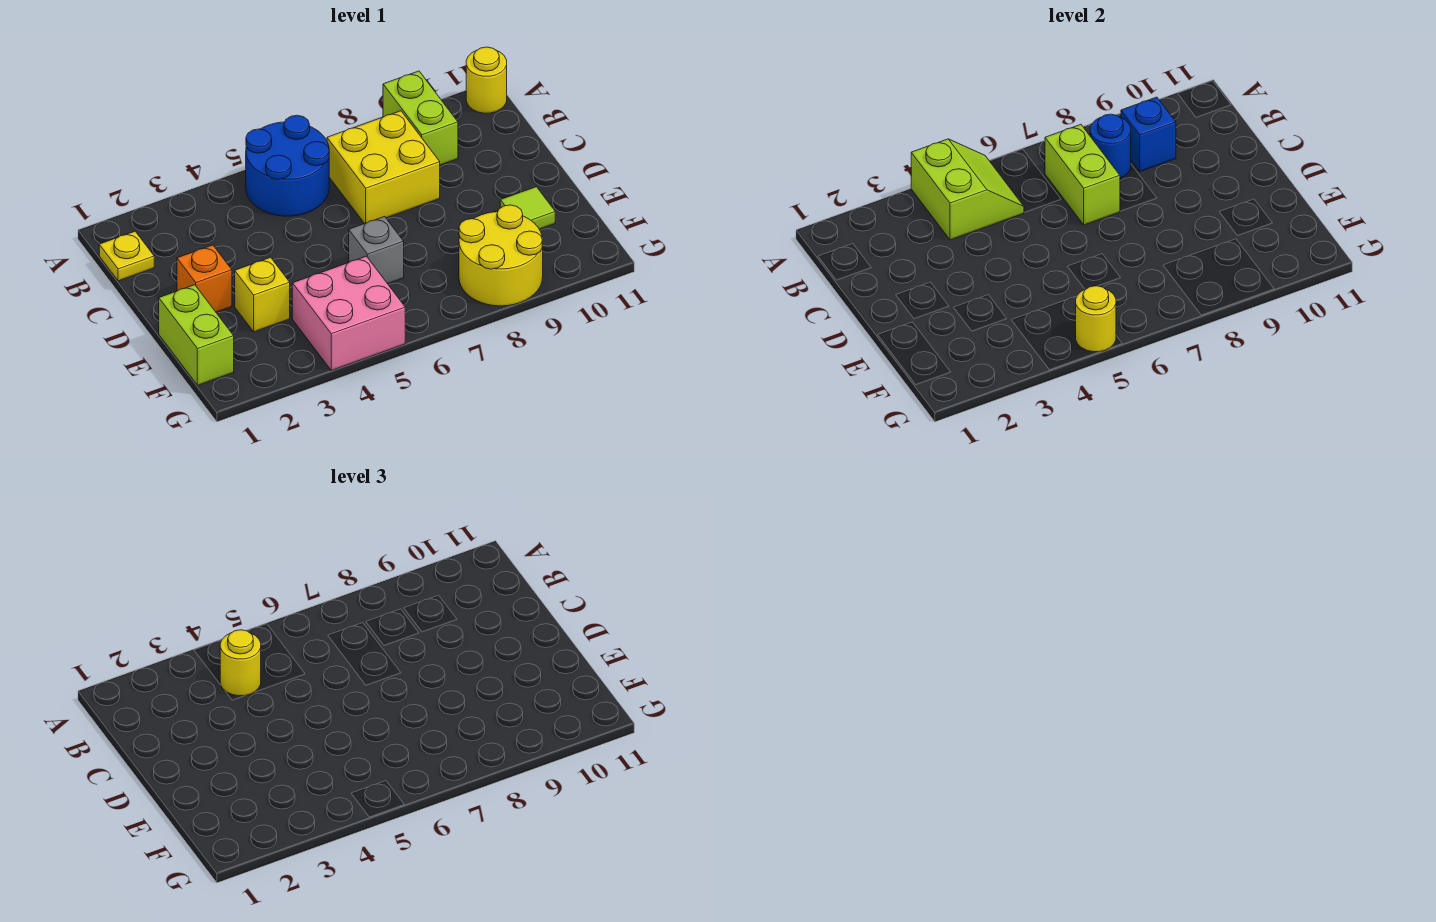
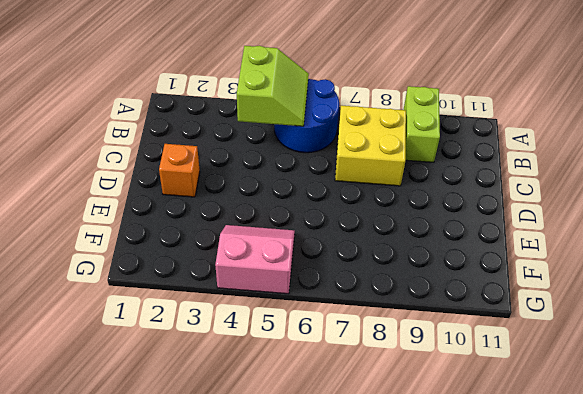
pink 2x2 slope [215,225,295,294] -> pink 2x2 brick [292,256,405,370]
none -> yellow 1x1 round brick [466,47,507,113]
none -> yellow 1x1 plate [99,231,154,281]
none -> lime 1x2 brick [159,285,234,385]

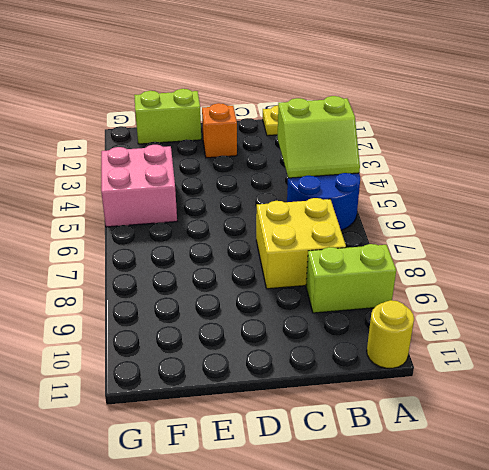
none -> yellow 1x1 brick [235,257,290,332]
none -> grey 1x1 brick [349,217,404,284]
none -> lime 1x1 tile [500,187,555,229]

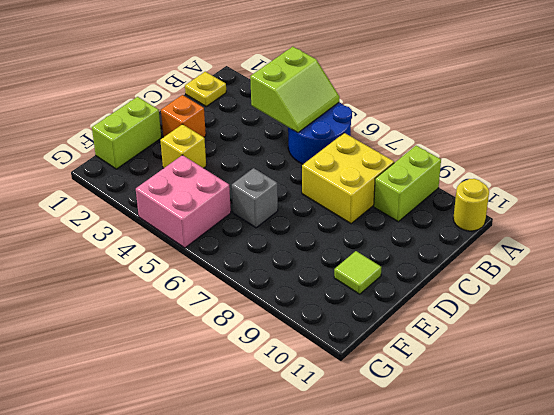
none -> yellow 2x2 round brick [459,205,543,306]
none -> lime 1x2 brick [1045,125,1120,225]
none -> blue 1x1 round brick [1090,114,1131,178]

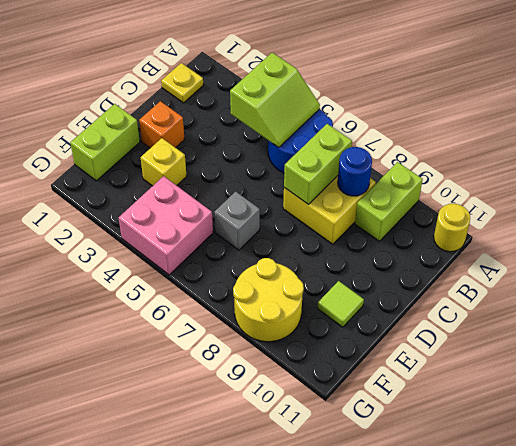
none -> blue 1x1 brick [1121,97,1176,172]
none -> yellow 1x1 round brick [1076,286,1116,352]
none -> yellow 1x1 round brick [220,630,261,696]

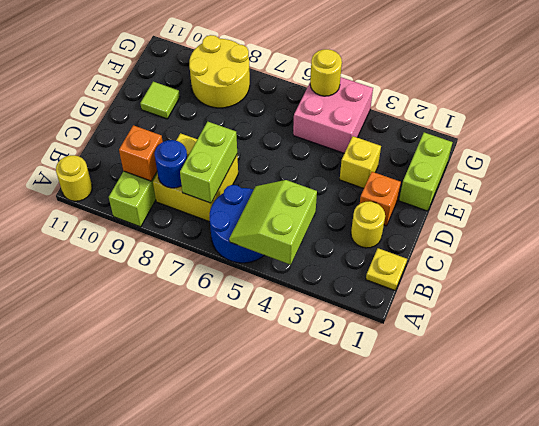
orange 1x1 brick [119,125,163,181] -> blue 1x1 brick [1121,97,1176,172]
yellow 1x1 round brick [351,201,385,248] -> yellow 1x1 round brick moved to [220,630,261,696]
none -> grey 1x1 brick [349,217,404,284]

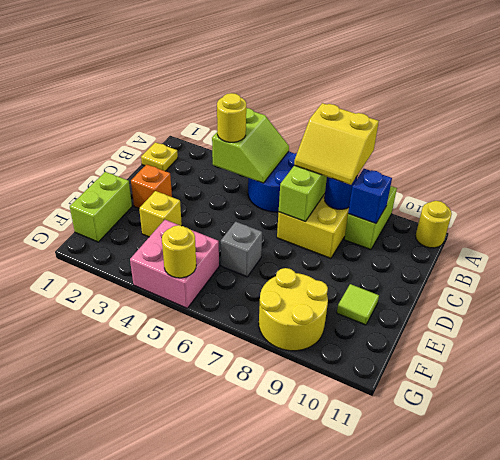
yellow 2x2 slope [294,103,379,185] -> none

